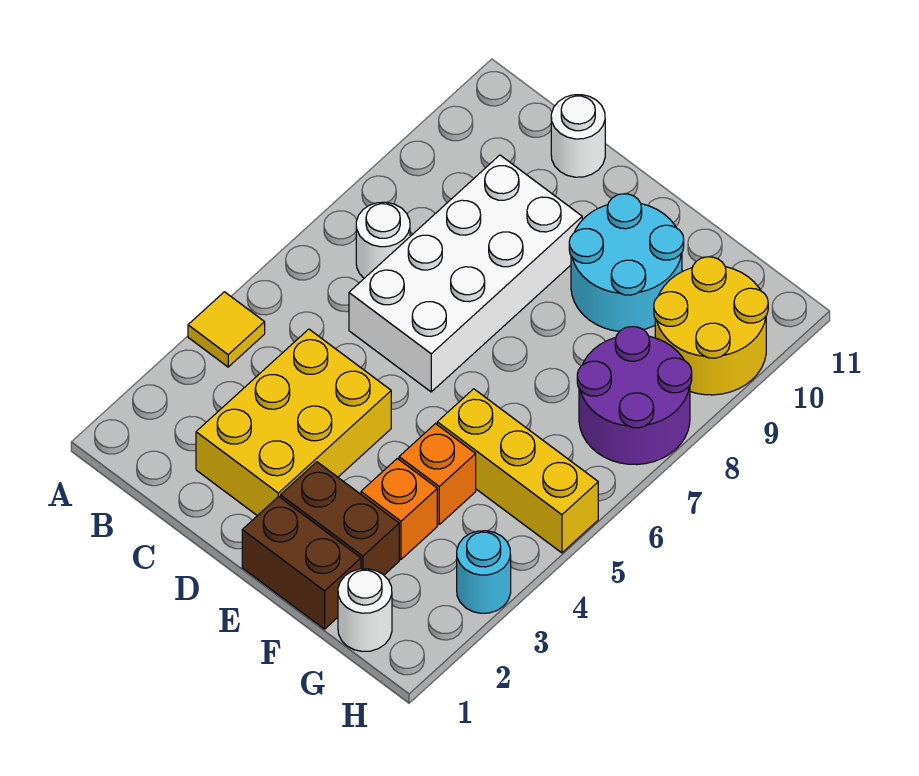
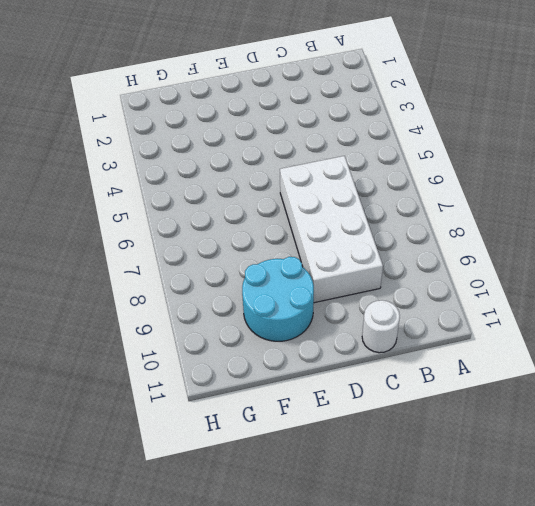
none -> yellow 1x1 tile [188,292,265,367]
none -> white 1x1 round brick [356,202,410,278]
none -> yellow 2x3 brick [196,329,391,516]

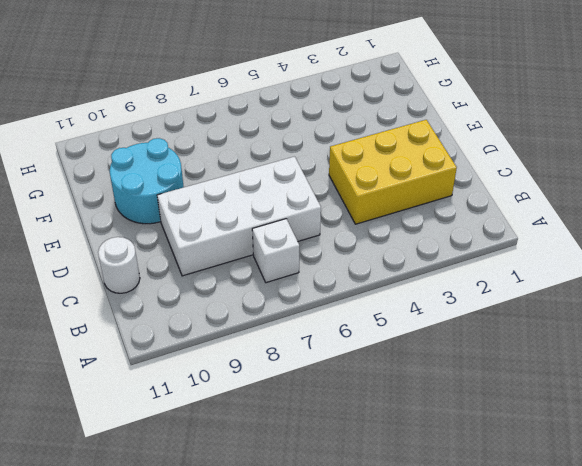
white 1x1 brick [252,219,299,283] -> white 1x1 round brick [356,202,410,278]
none -> yellow 1x1 tile [188,292,265,367]
none -> brown 1x2 brick [242,497,361,629]
none -> brown 1x2 brick [280,462,399,575]

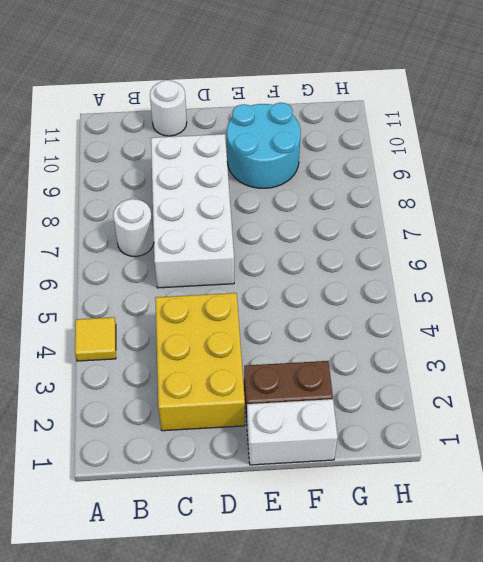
white 1x2 brick [247,399,338,465] -> brown 1x2 brick [242,497,361,629]
none -> orange 1x1 brick [361,458,437,559]
none -> orange 1x1 brick [399,424,476,524]
none -> yellow 1x3 brick [437,389,598,553]

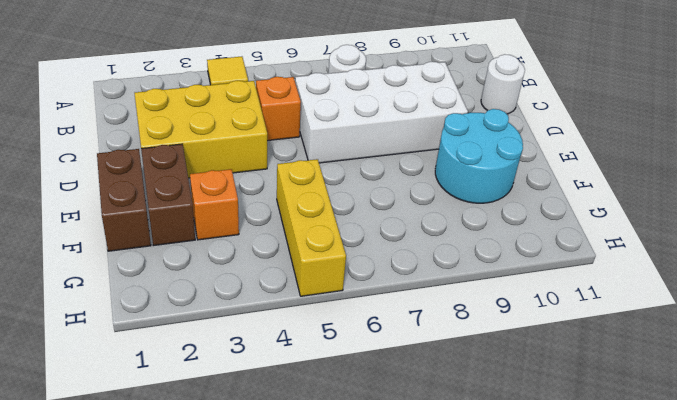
orange 1x1 brick [256,77,301,141] -> orange 1x1 brick moved to [399,424,476,524]
none -> white 1x1 round brick [338,569,392,651]
none -> purple 2x2 round brick [577,327,692,465]
none -> yellow 2x2 round brick [654,257,768,395]

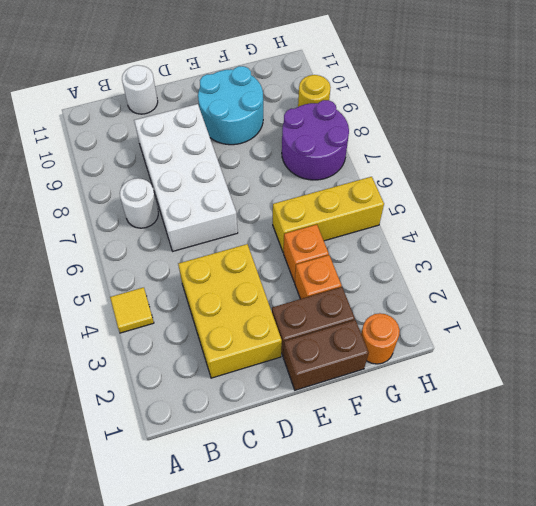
orange 1x1 round brick [361,313,400,364] -> white 1x1 round brick [338,569,392,651]
yellow 1x1 round brick [298,75,331,107] -> yellow 2x2 round brick [654,257,768,395]
none -> cyan 1x1 round brick [457,531,511,613]

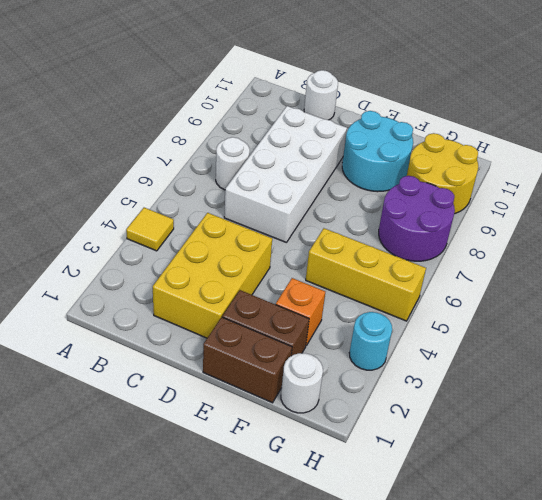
none -> orange 1x1 brick [399,424,476,524]

